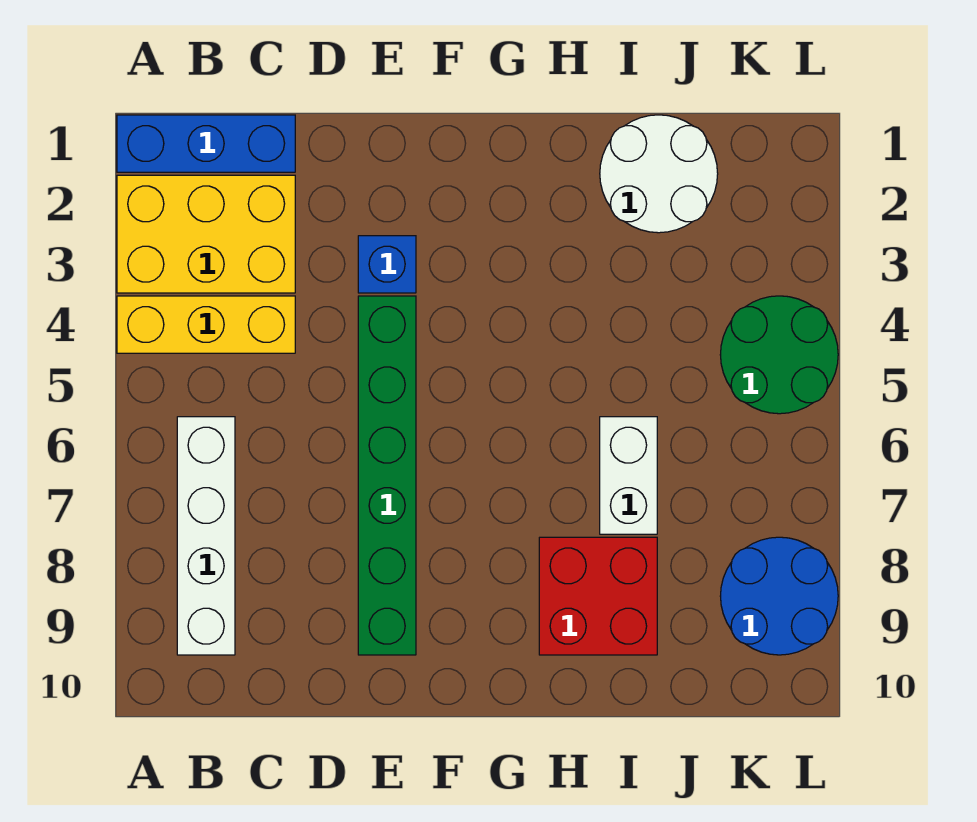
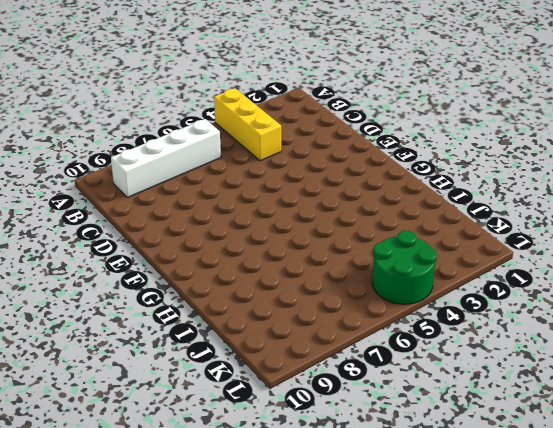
none -> blue 1x3 brick [117,115,295,172]
none -> yellow 2x3 brick [117,175,295,293]

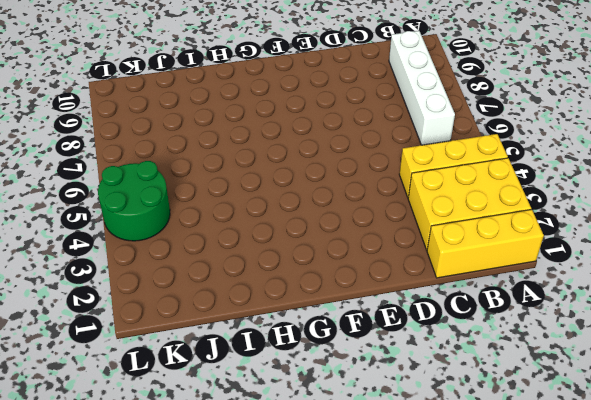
yellow 1x3 brick [427,209,544,278] -> blue 1x3 brick [117,115,295,172]
none -> blue 1x1 brick [358,236,416,293]
none -> green 1x6 brick [358,296,416,655]

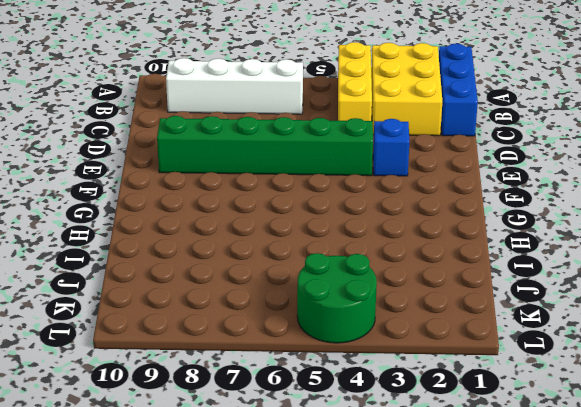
none -> red 2x2 brick [539,537,657,655]
none -> white 2x2 round brick [600,115,718,233]

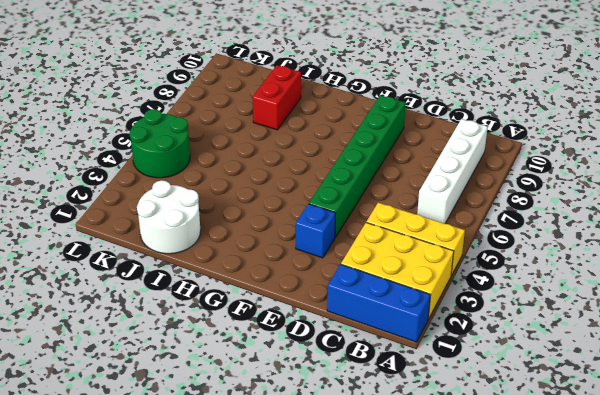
red 1x2 brick [253,65,301,130] -> red 2x2 brick [539,537,657,655]
none -> white 1x2 brick [600,417,657,534]
none -> blue 2x2 round brick [720,537,838,655]

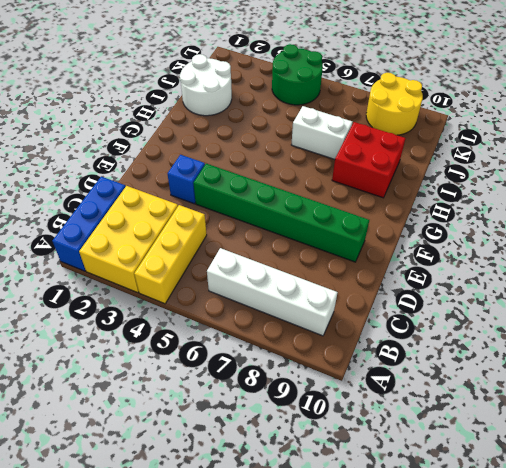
yellow 2x2 round brick [366,73,423,135] -> blue 2x2 round brick [720,537,838,655]

